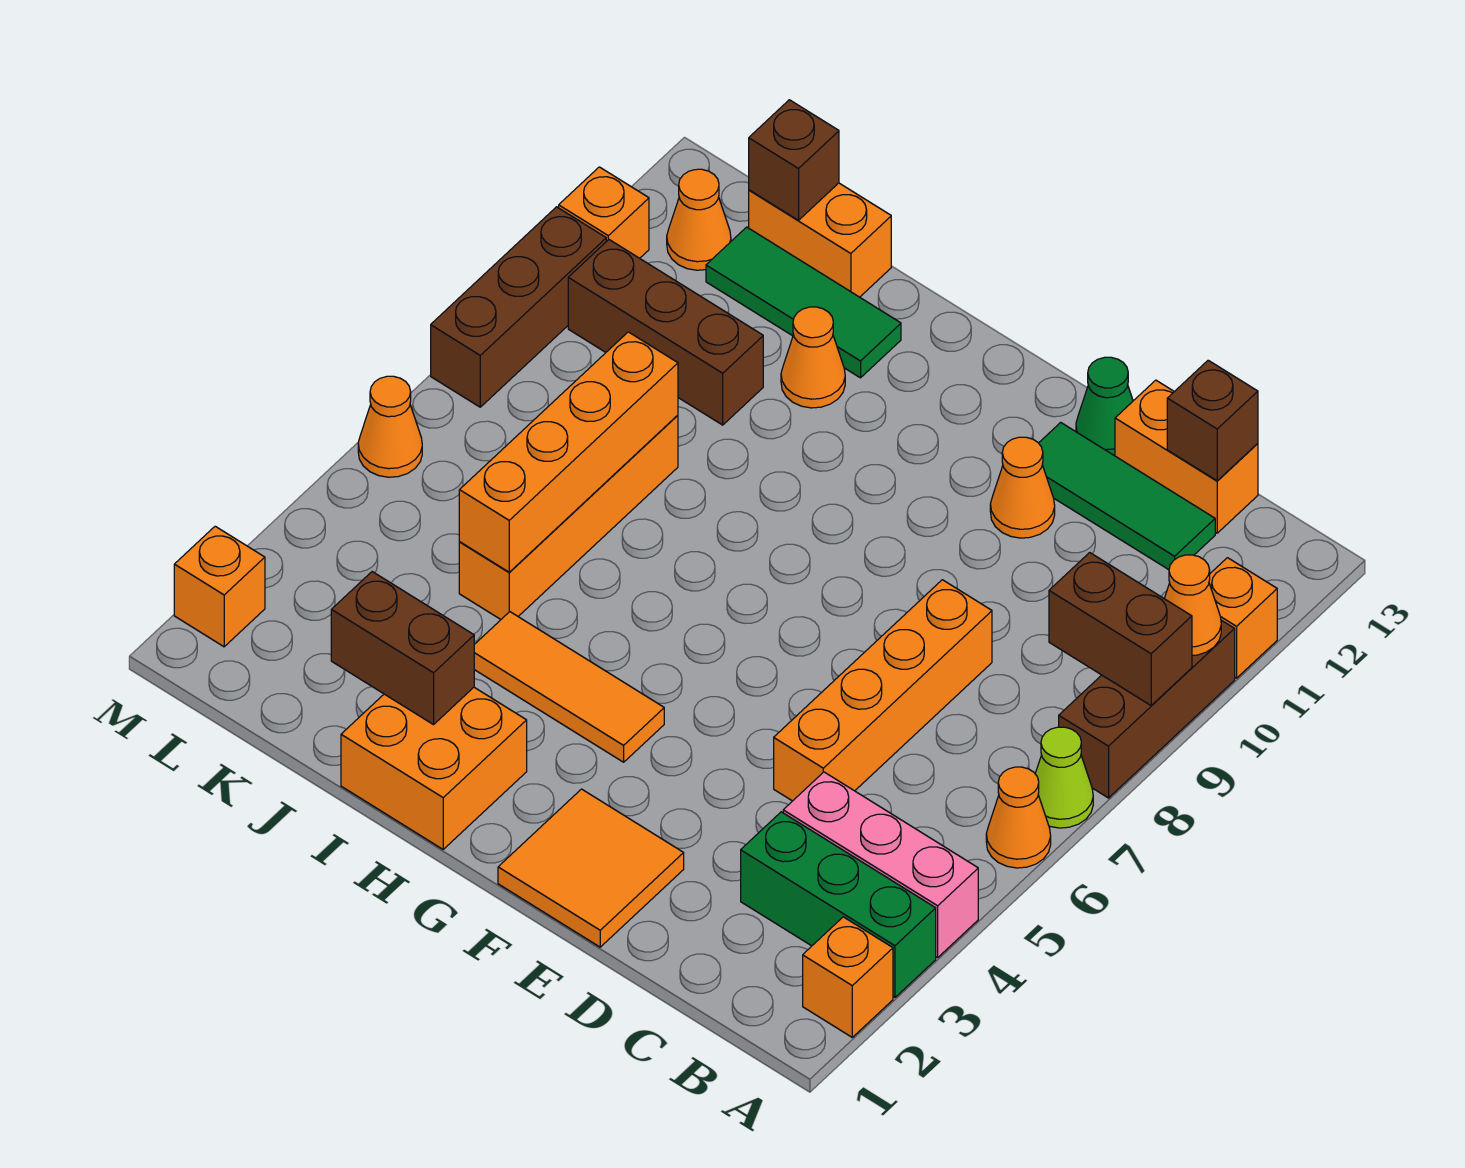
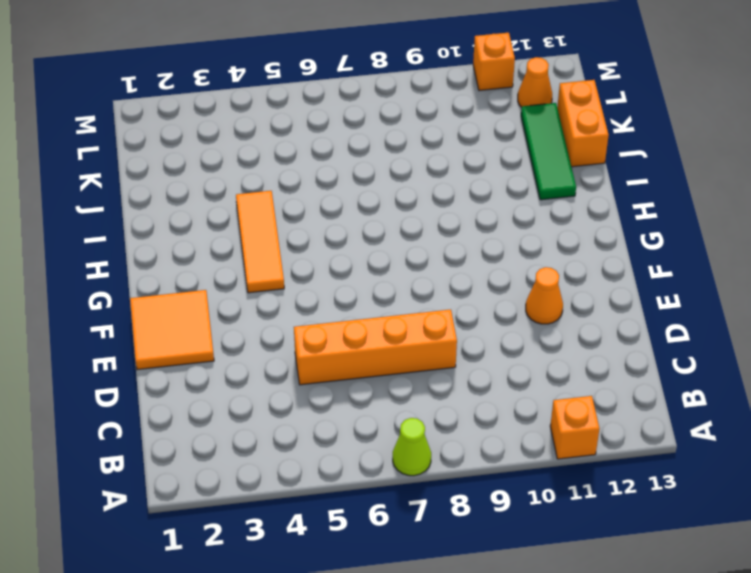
none -> orange 1x1 brick [803,917,893,1037]
none -> green 1x3 brick [741,812,936,997]
none -> pink 1x3 brick [783,772,978,957]
none -> orange 1x1 cone [986,767,1051,868]

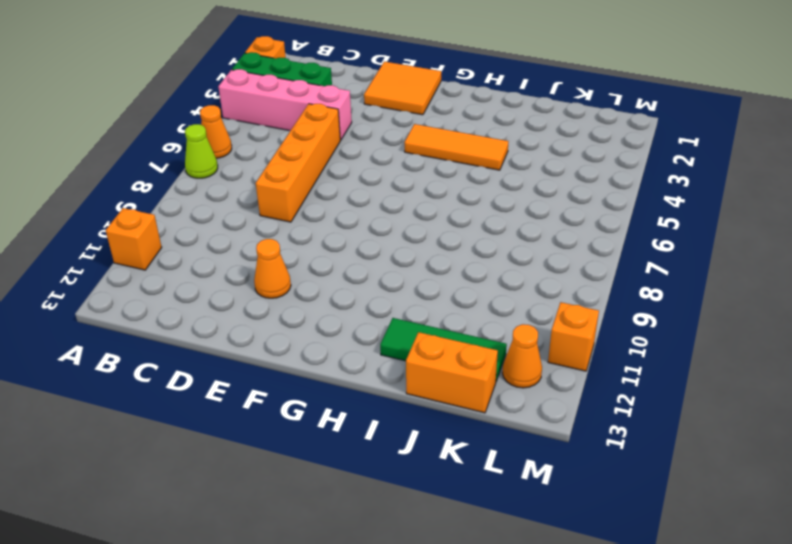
pink 1x4 brick [218,69,352,140] -> pink 1x3 brick [783,772,978,957]
none -> brown 1x3 brick [1059,620,1235,798]
none -> green 1x3 tile [1039,422,1215,570]
none -> orange 1x2 brick [1115,380,1258,533]
none -> green 1x1 cone [1076,357,1133,456]

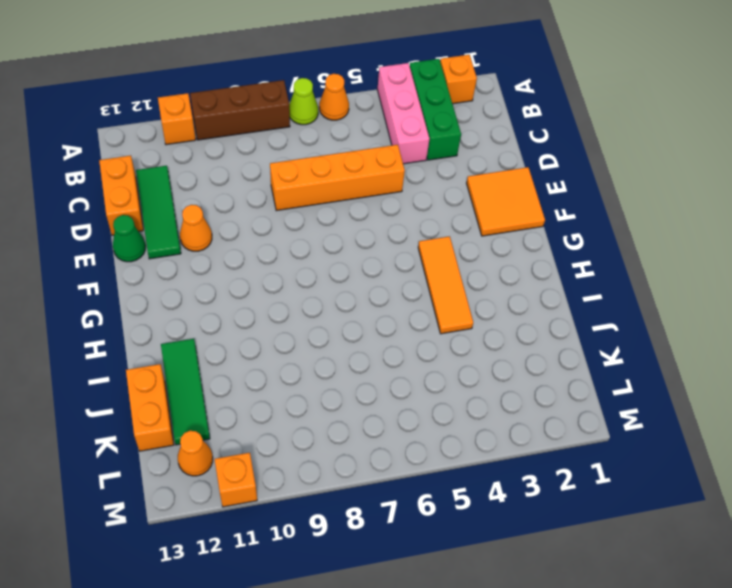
none -> orange 2x2 brick [341,687,527,849]
none -> orange 1x1 cone [781,307,845,408]
none -> orange 1x4 brick [459,415,678,619]
none -> brown 1x3 brick [568,240,763,425]

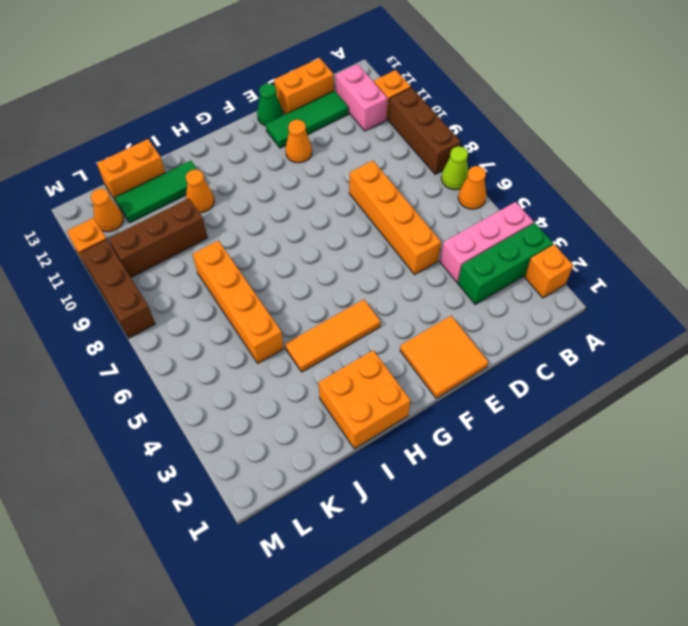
pink 1x2 brick [336,64,388,131] -> none
none -> orange 1x1 brick [174,526,265,647]
none -> orange 1x1 cone [358,376,422,477]
none -> brown 1x2 brick [1049,553,1192,706]
none -> orange 1x1 cone [1164,555,1221,656]

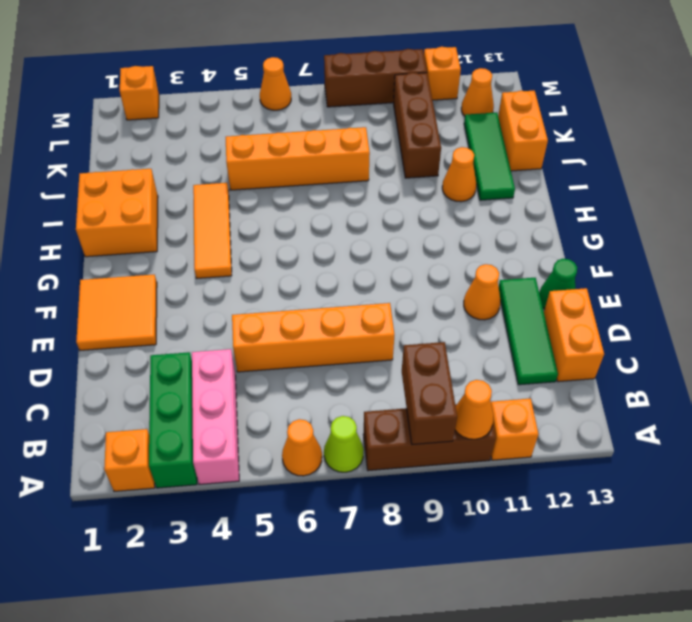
none -> brown 1x1 brick [1167,360,1258,481]
none -> brown 1x2 brick [331,572,474,725]
none -> orange 1x4 brick [459,332,678,572]
none -> brown 1x1 brick [749,100,839,220]

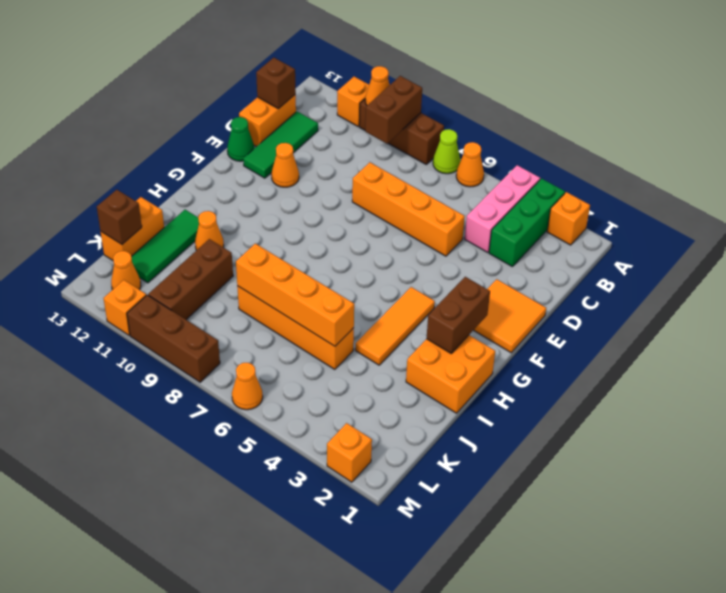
brown 1x2 brick [427,277,490,353] -> brown 1x2 brick moved to [331,572,474,725]

